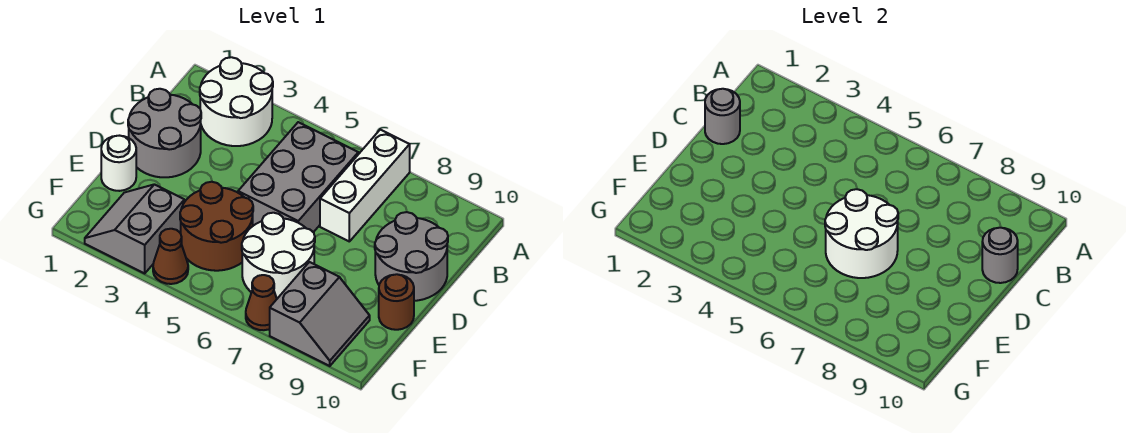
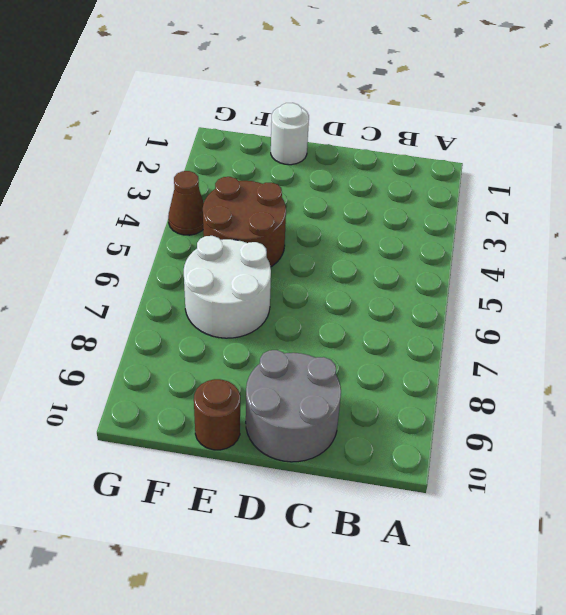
none -> white 2x2 round brick [200,57,273,146]
none -> white 1x3 brick [320,130,410,241]
none -> grey 2x3 brick [238,122,358,232]

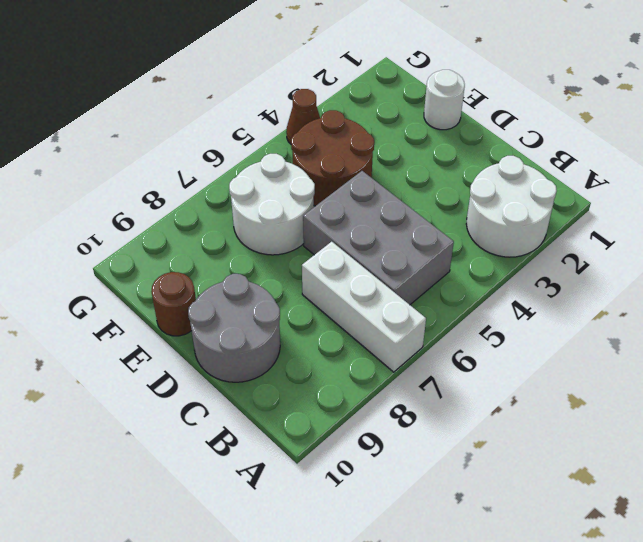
none -> grey 2x2 round brick [128,89,201,177]
none -> grey 2x2 slope [85,184,184,273]
none -> grey 2x2 slope [270,262,370,366]

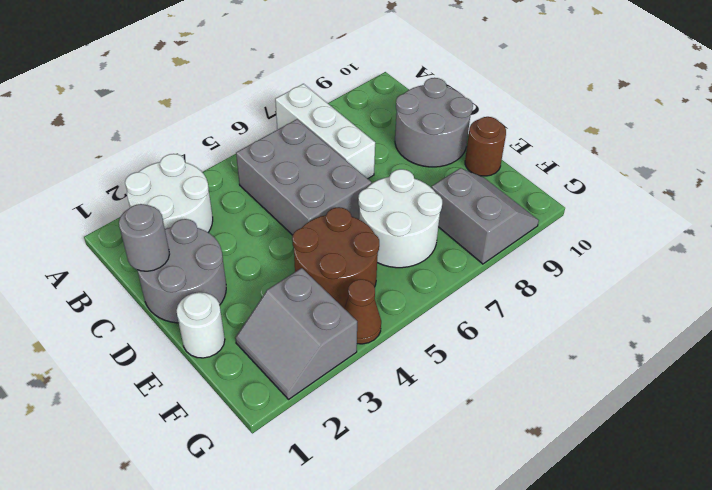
none -> brown 1x1 cone [246,275,277,330]
none -> grey 1x1 round brick [982,228,1018,283]
none -> white 2x2 round brick [825,189,898,278]

